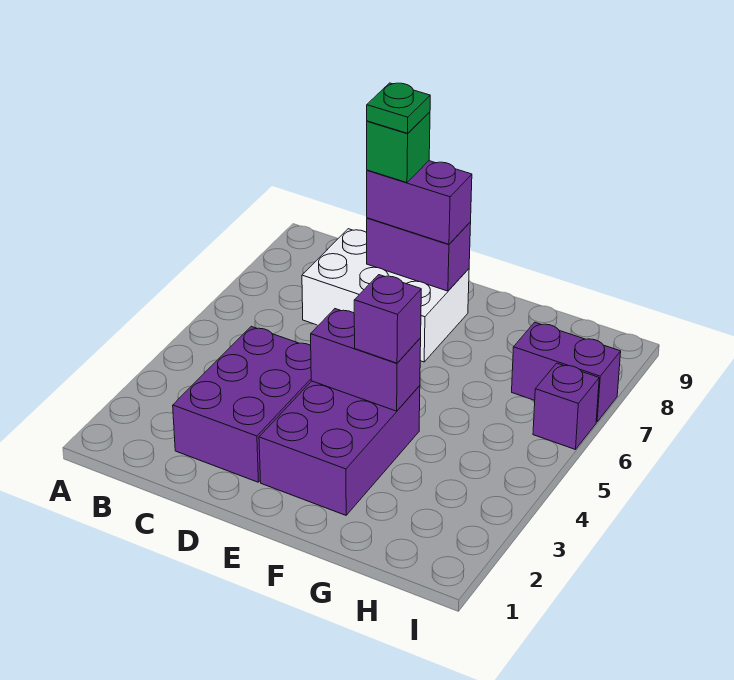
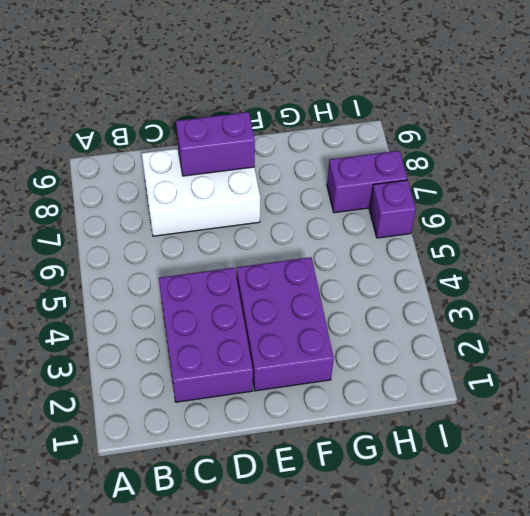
none -> purple 1x2 brick [311,309,421,411]
none -> purple 1x2 brick [367,161,472,244]

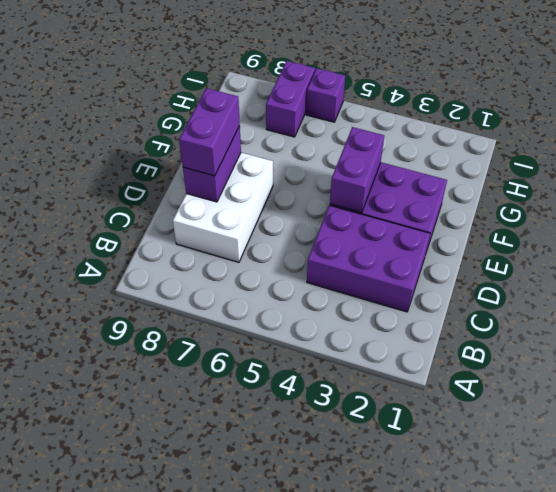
none -> purple 1x1 brick [354,275,421,363]
none -> green 1x1 brick [367,112,430,183]

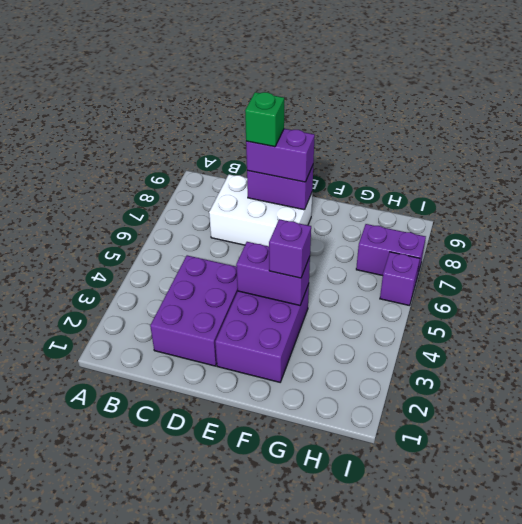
none -> green 1x1 plate [367,83,430,133]

